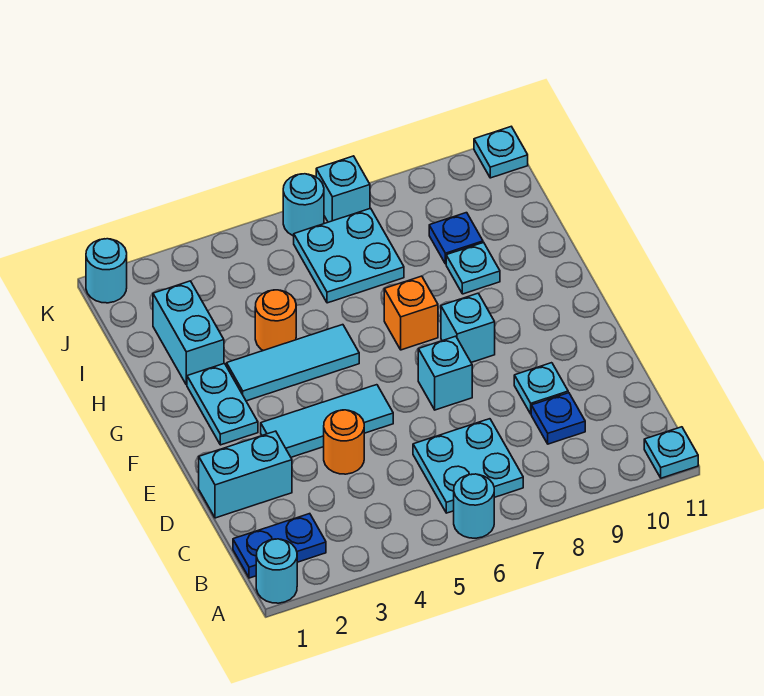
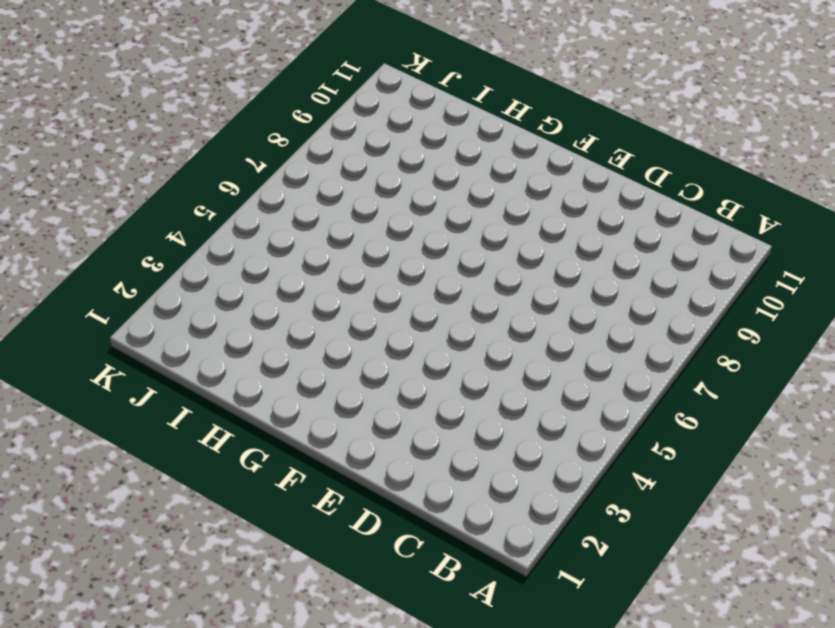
none -> cyan 1x1 round brick [256,539,297,603]
none -> cyan 1x1 round brick [454,474,494,538]
none -> cyan 1x1 plate [644,427,698,478]

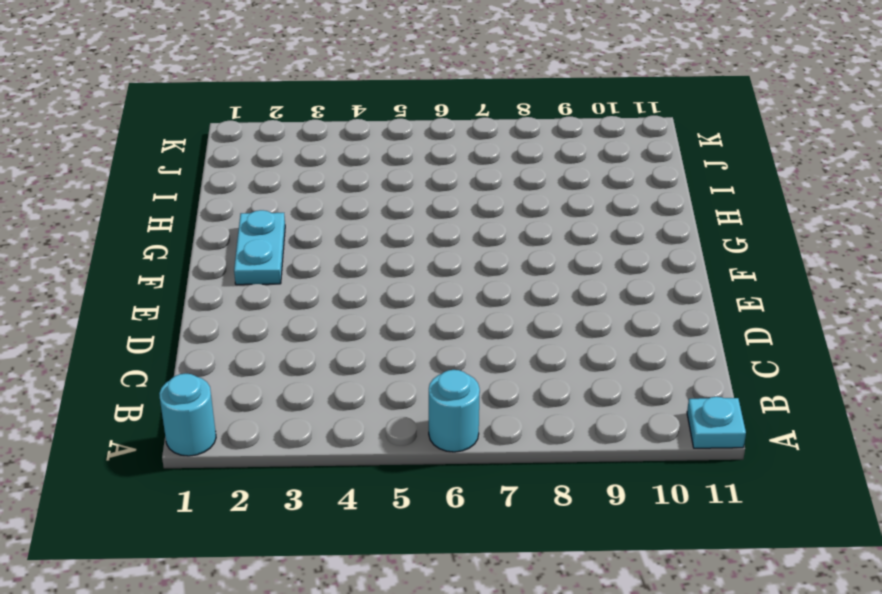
none -> blue 1x2 plate [233,514,326,578]
none -> cyan 2x2 plate [413,419,523,513]
none -> blue 1x1 plate [531,393,585,444]

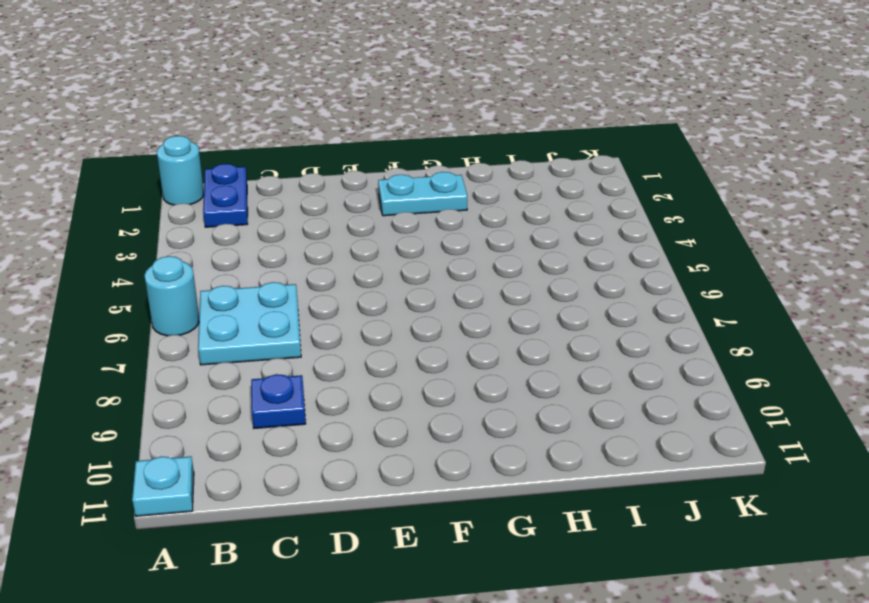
none -> cyan 1x2 brick [199,431,292,518]
none -> orange 1x1 round brick [324,410,364,474]
none -> cyan 1x1 plate [514,363,568,414]

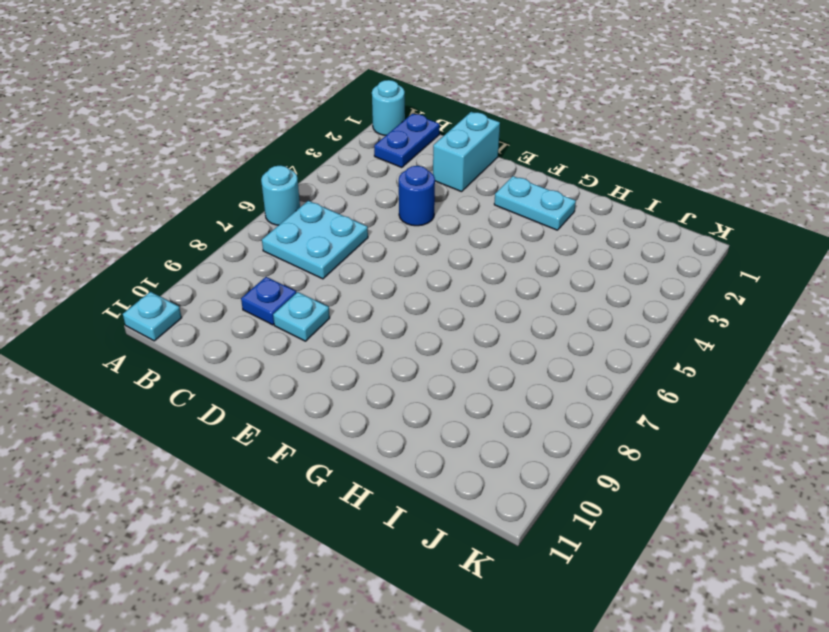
blue 1x1 round brick [399,166,435,226] -> orange 1x1 round brick [324,410,364,474]
none -> cyan 1x3 tile [261,385,393,457]
none -> cyan 1x1 brick [418,336,472,410]
none -> cyan 1x1 brick [441,293,495,362]

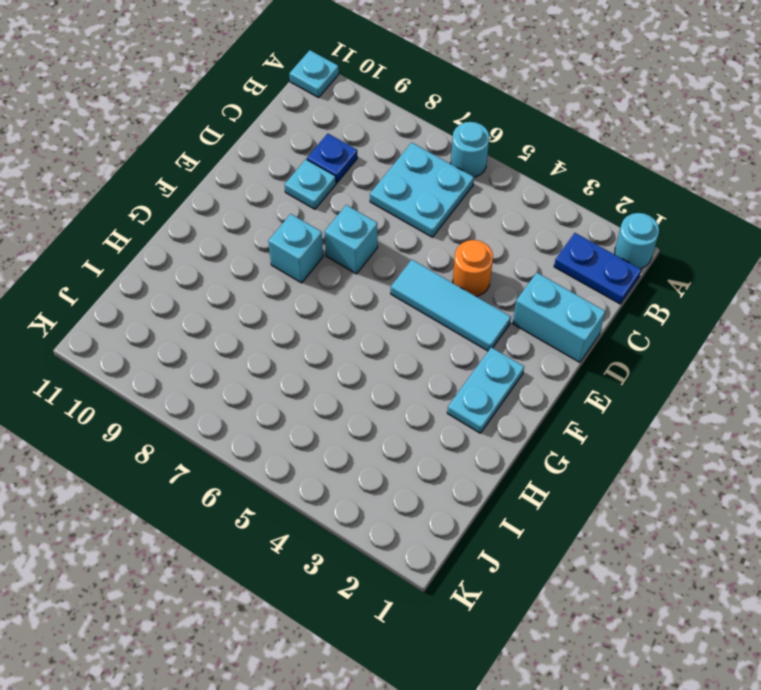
none -> cyan 1x3 tile [227,325,359,401]
none -> orange 1x1 brick [384,276,438,350]
none -> cyan 1x2 brick [153,281,224,385]

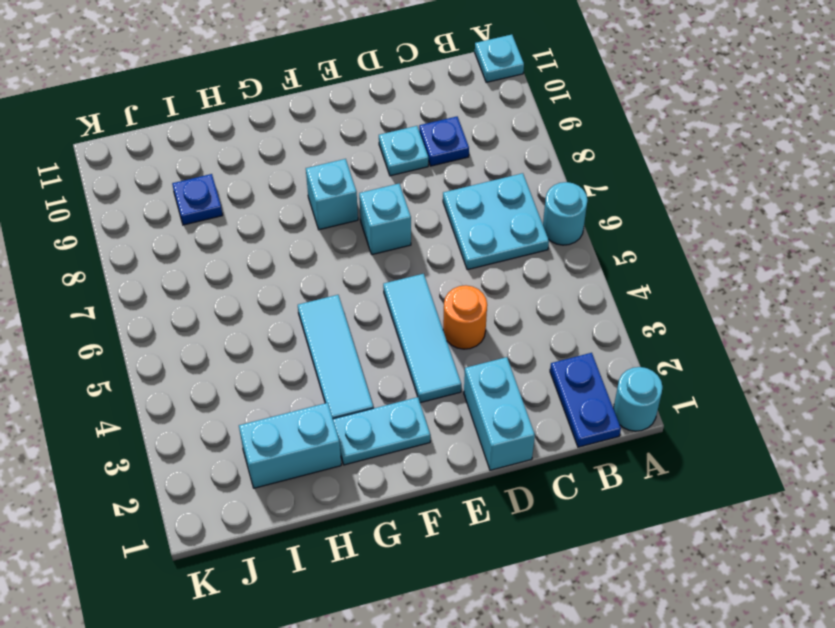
none -> orange 1x1 brick [384,276,438,350]
none -> orange 1x1 round brick [255,290,296,351]
none -> cyan 1x1 plate [446,243,500,294]

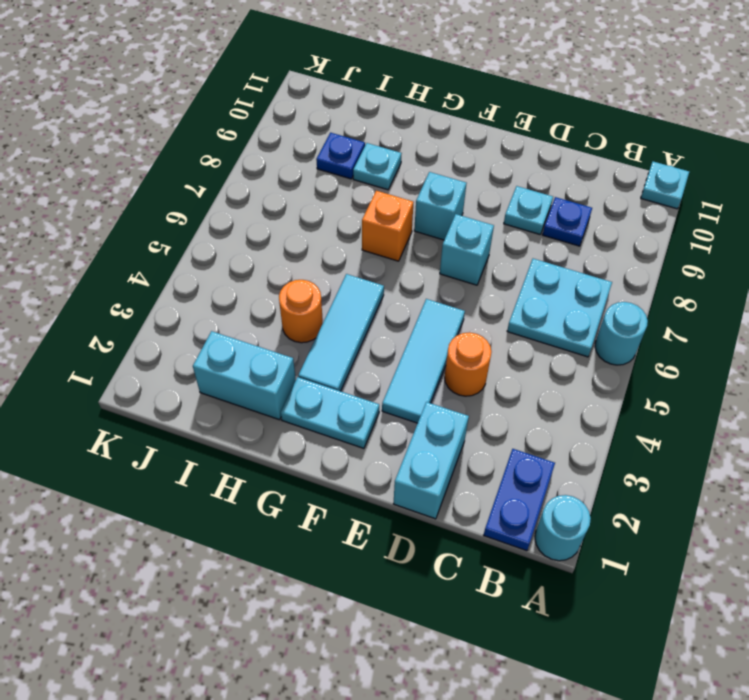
none -> cyan 2x2 plate [294,208,404,303]
none -> cyan 1x1 round brick [86,239,127,303]
none -> cyan 1x1 round brick [283,174,324,236]

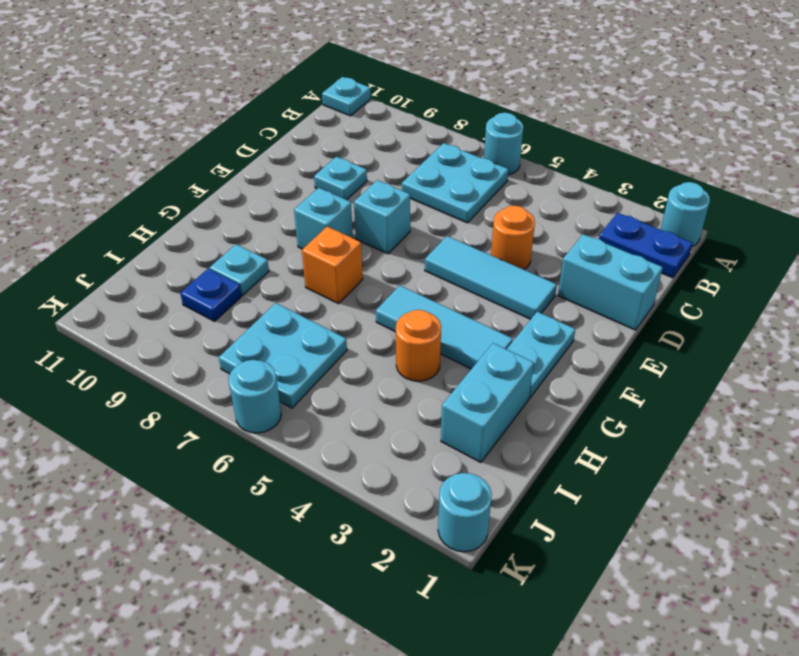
none -> blue 1x1 plate [531,393,585,444]
none -> cyan 1x1 brick [316,156,370,222]
none -> cyan 1x1 plate [474,127,528,178]

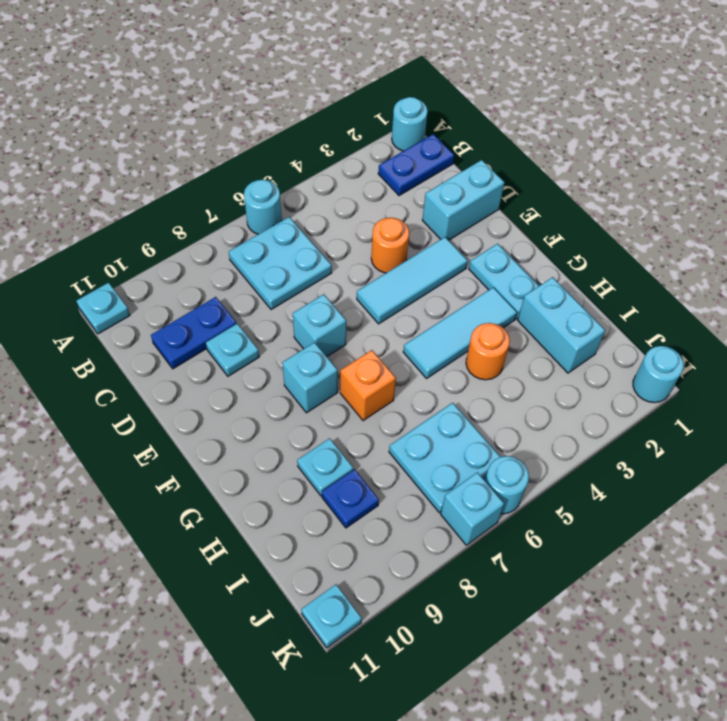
blue 1x2 plate [151,297,236,369] -> blue 1x1 plate [531,393,585,444]

